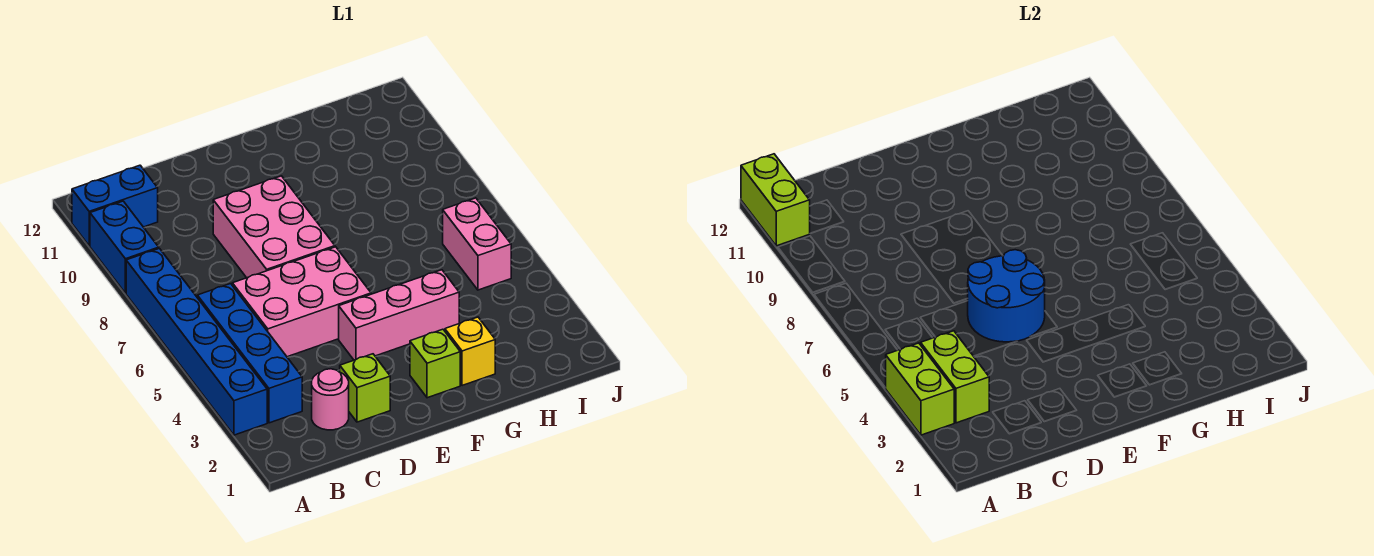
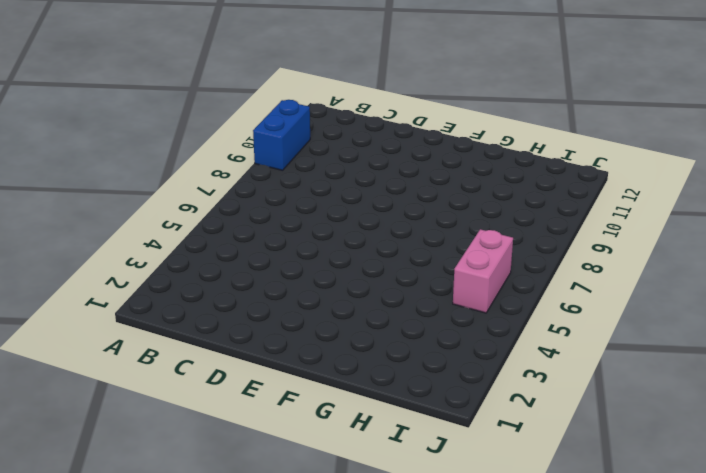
none -> blue 1x6 brick [126,248,267,435]
none -> blue 1x2 brick [72,165,158,246]
none -> blue 1x4 brick [197,284,302,423]

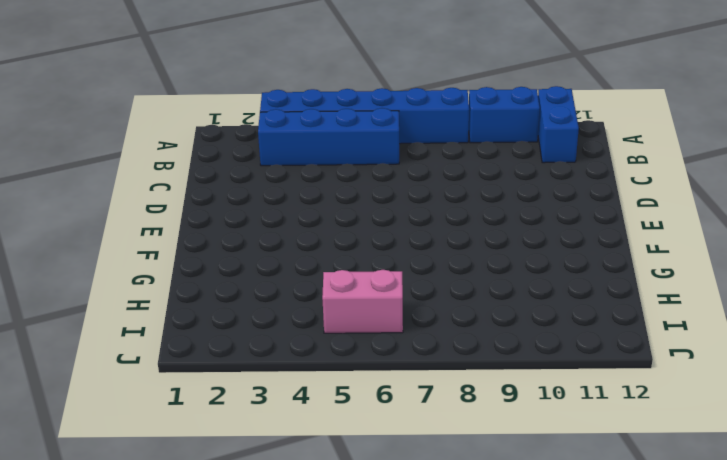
none -> pink 1x1 round brick [312,369,349,430]
none -> pink 2x3 brick [232,247,371,357]
none -> lime 1x1 brick [340,354,390,422]

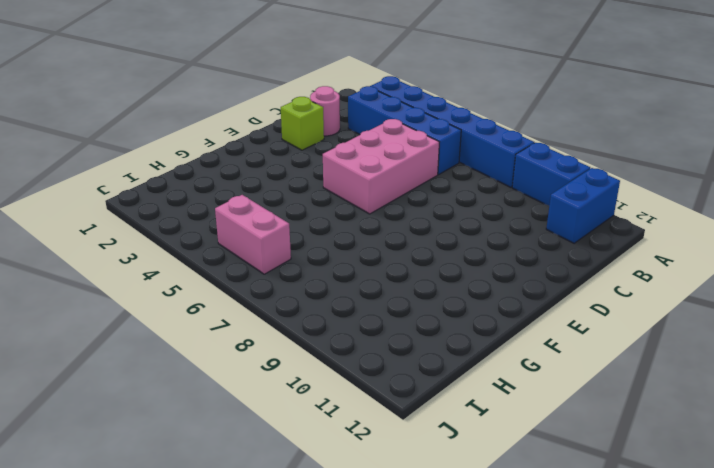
none -> pink 2x3 brick [213,176,335,278]
none -> pink 1x3 brick [339,270,459,360]
none -> lime 1x1 brick [410,329,460,398]

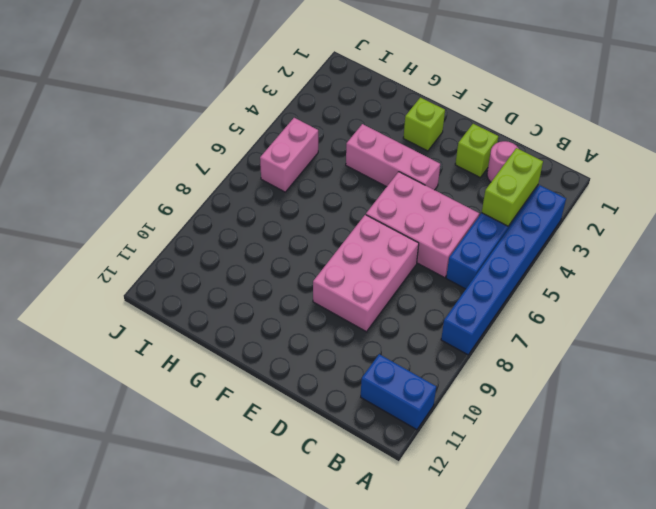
none -> blue 1x2 brick [90,201,159,293]
none -> yellow 1x1 brick [445,317,495,386]
none -> lime 1x2 brick [886,343,954,435]

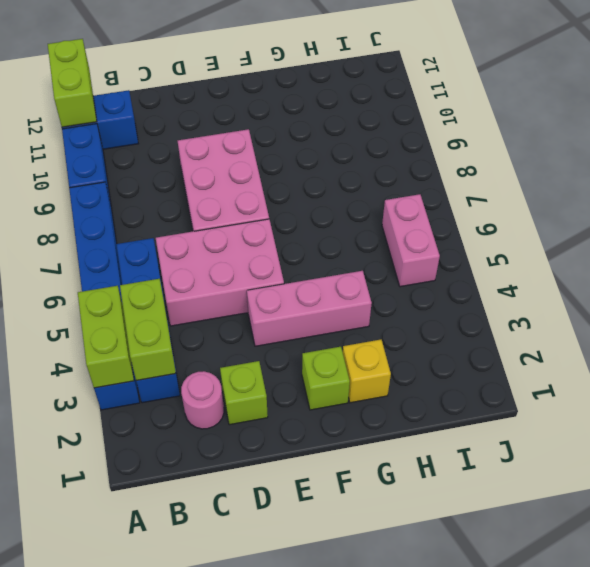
none -> blue 2x2 round brick [967,250,1045,342]

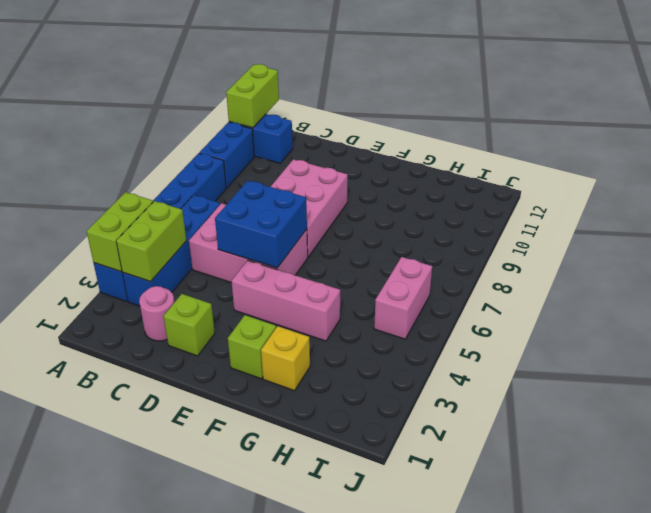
blue 2x2 brick [215,181,307,268] -> blue 2x2 round brick [967,250,1045,342]

